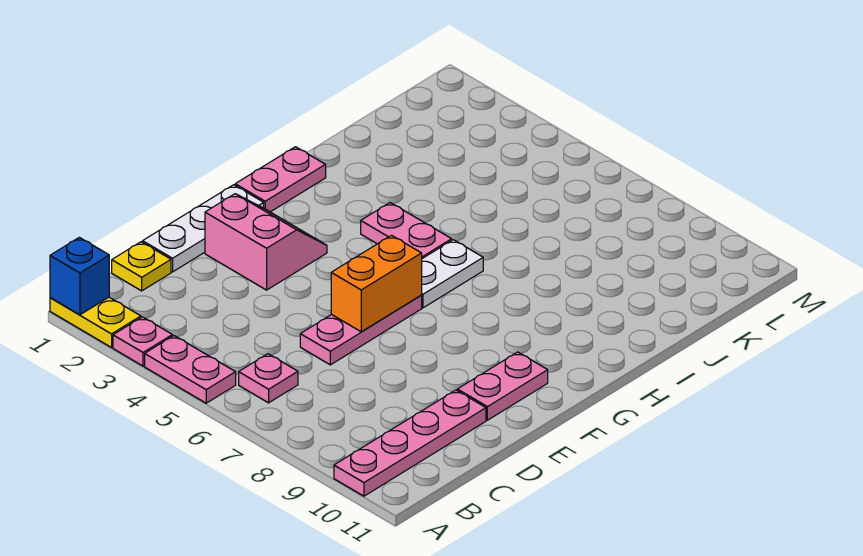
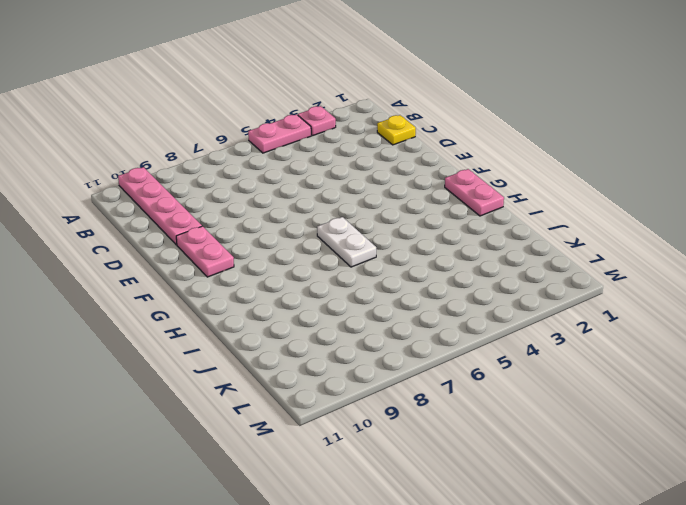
none -> yellow 1x2 plate [50,297,141,347]
none -> pink 1x1 plate [239,354,298,403]
none -> white 1x3 plate [143,185,264,272]

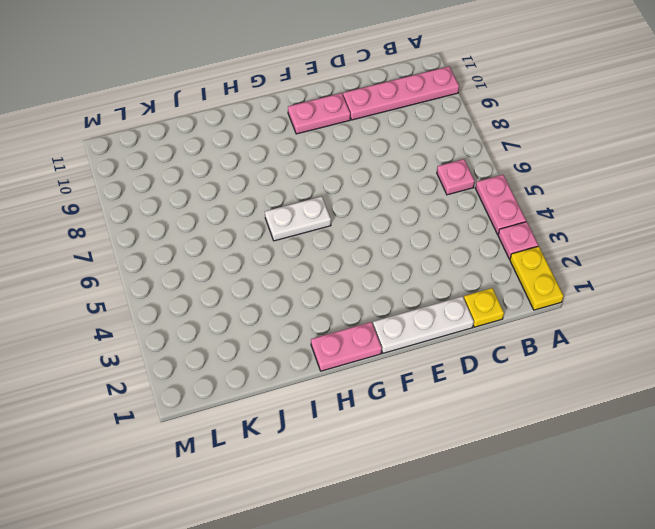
none -> pink 1x3 plate [300,295,422,365]
none -> pink 2x2 slope [205,194,327,290]
none -> pink 1x2 plate [361,203,452,258]

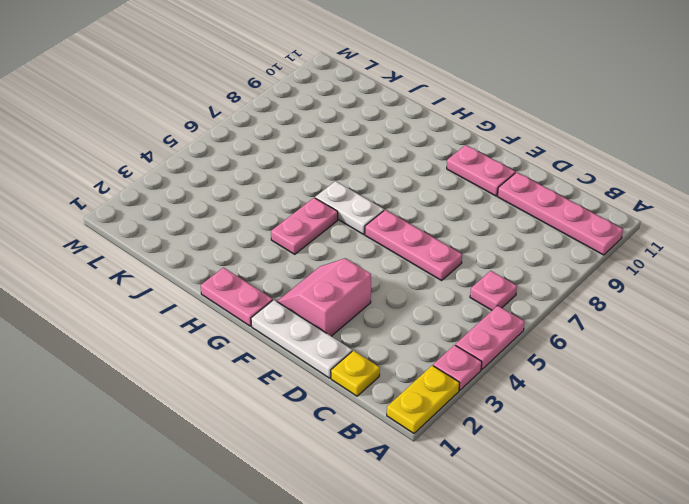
none -> blue 1x1 brick [50,237,109,315]
none -> orange 1x2 brick [331,235,422,332]

